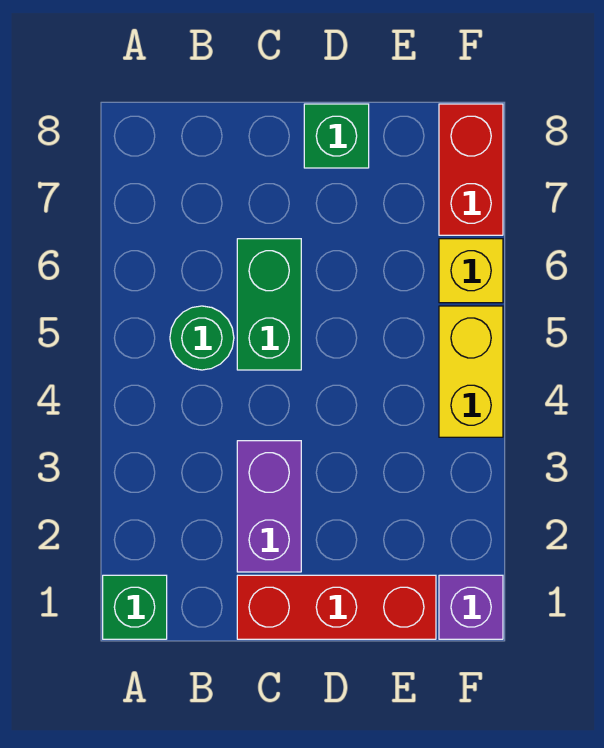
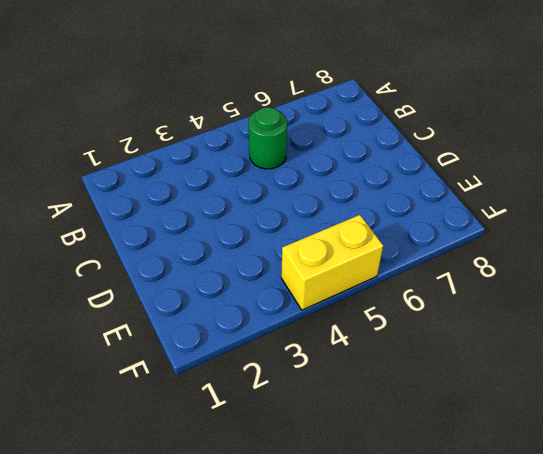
none -> green 1x1 brick [103,575,167,639]
none -> red 1x3 brick [237,575,436,639]

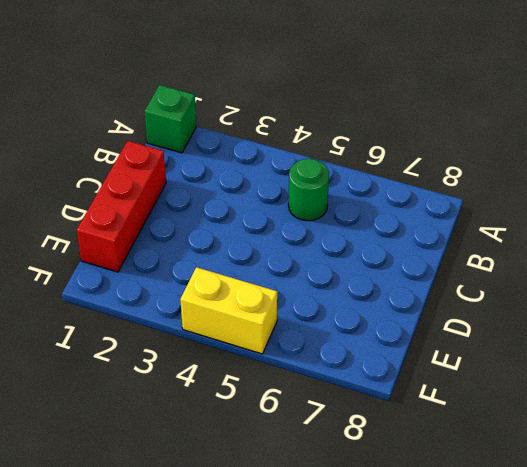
none -> purple 1x2 brick [237,441,301,572]
none -> green 1x2 brick [237,239,301,370]

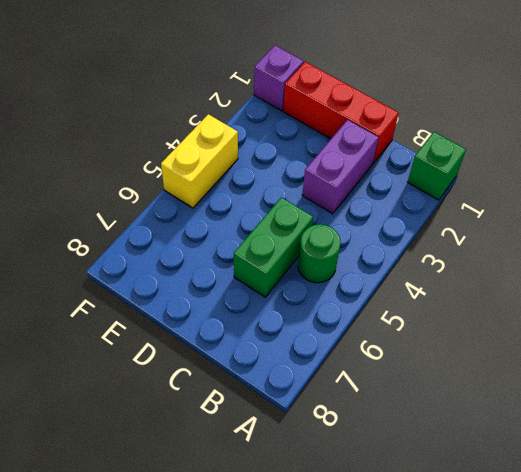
none -> green 1x1 brick [304,104,369,168]
none -> yellow 1x1 brick [439,239,503,303]

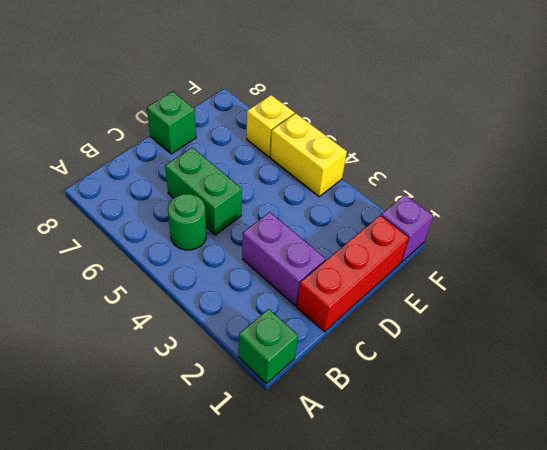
none -> red 1x2 brick [439,104,503,235]

